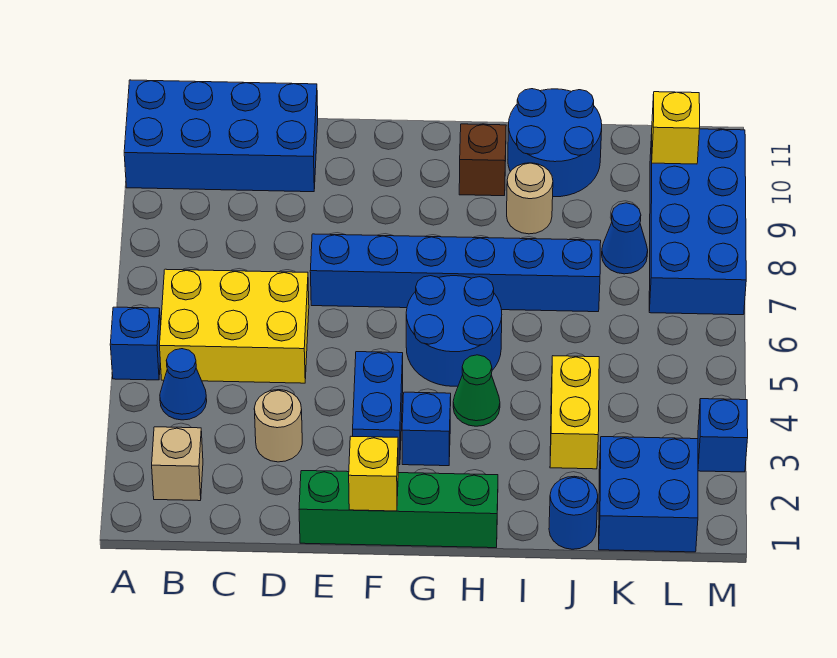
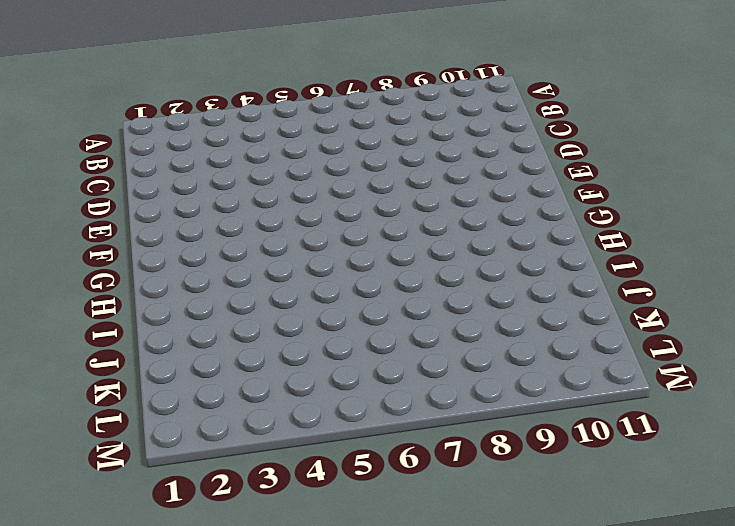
none -> blue 1x1 brick [110,307,161,380]
none -> blue 2x4 brick [124,80,318,192]
none -> tan 1x1 brick [152,427,203,501]

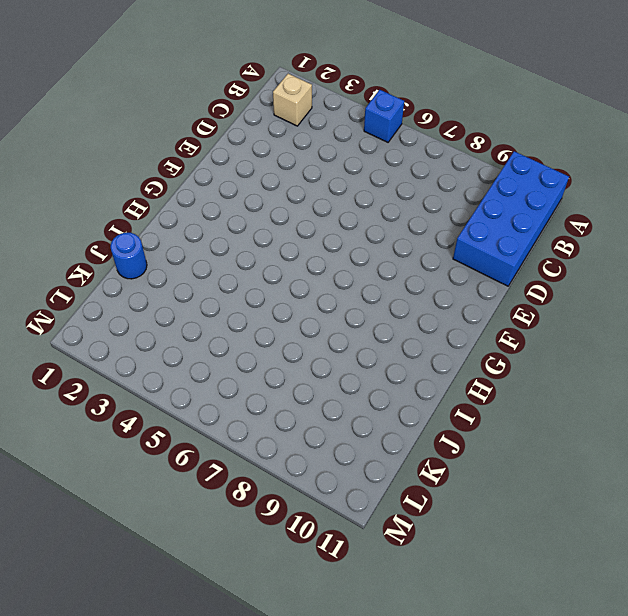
none -> blue 1x1 cone [160,349,207,420]
none -> yellow 2x3 brick [160,269,309,383]
none -> tan 1x1 round brick [254,390,302,462]

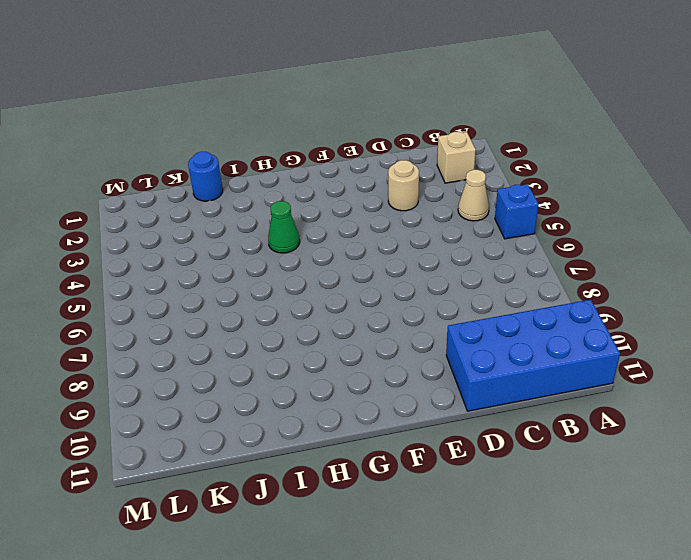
tan 1x1 cone [458,170,489,221] -> blue 1x1 cone [160,349,207,420]
none -> yellow 2x3 brick [160,269,309,383]
none -> green 1x4 brick [299,471,498,548]
none -> blue 1x6 brick [310,234,601,312]

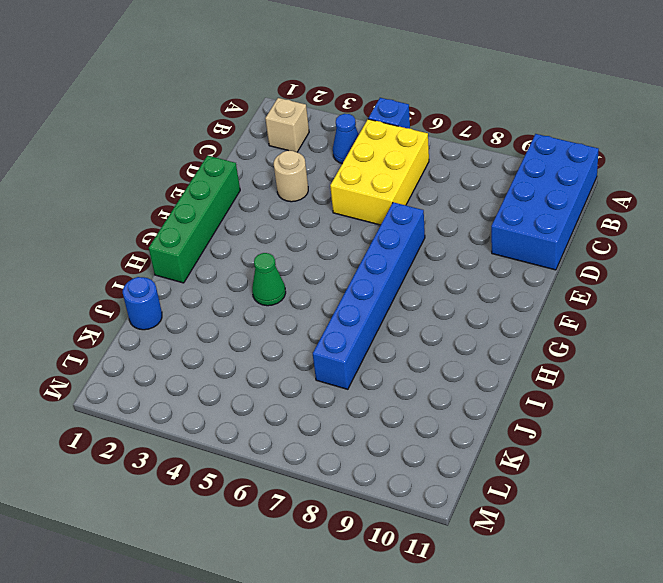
none -> blue 1x2 brick [353,352,403,465]
none -> blue 1x1 brick [402,392,451,466]
none -> blue 2x2 round brick [406,276,502,386]

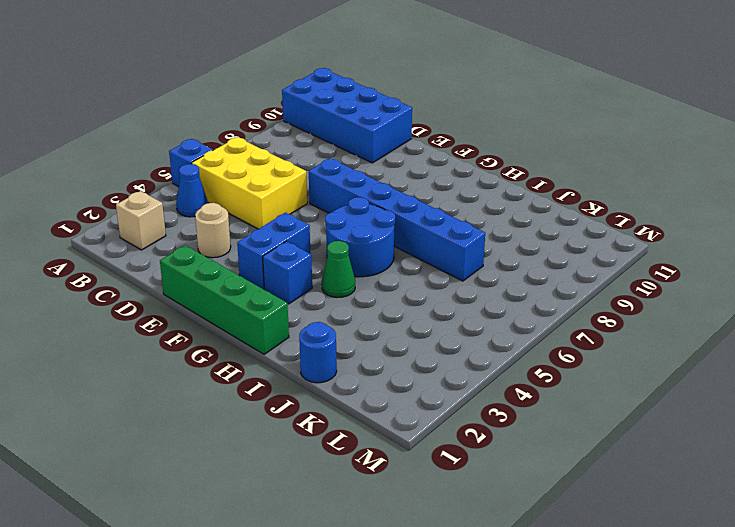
none -> brown 1x1 brick [459,124,506,196]
none -> tan 1x1 round brick [507,163,553,234]
none -> blue 2x2 round brick [508,89,602,197]

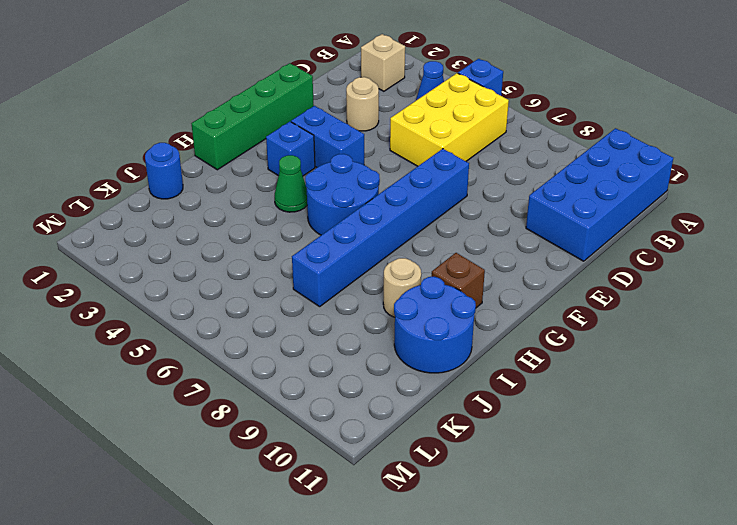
none -> yellow 1x2 brick [550,356,599,469]
none -> blue 2x2 brick [599,437,698,552]
none -> blue 1x1 cone [602,203,648,274]

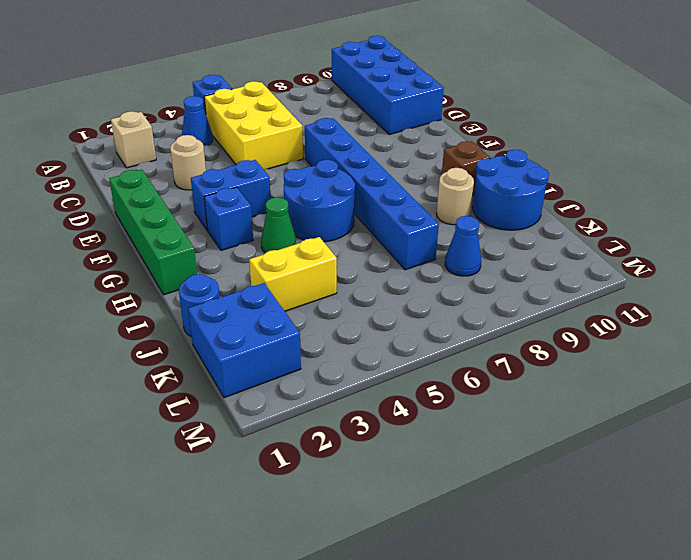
none -> blue 2x4 brick [649,129,746,315]
none -> blue 1x1 brick [698,399,748,472]
none -> yellow 1x1 brick [349,436,398,511]

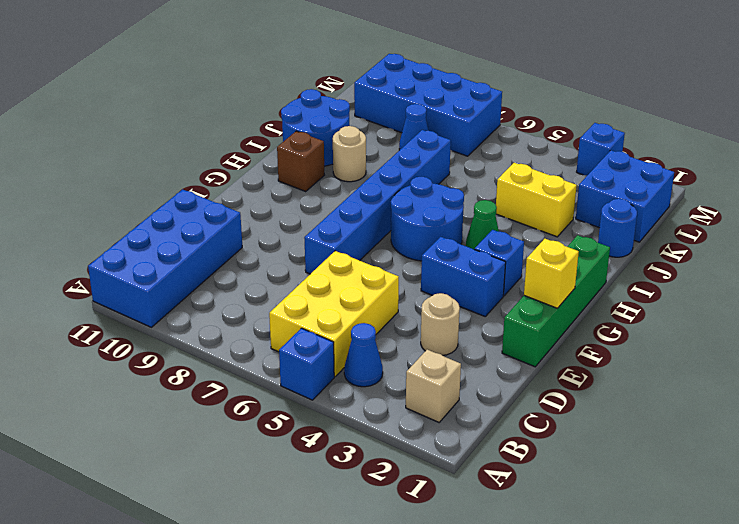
none -> yellow 1x1 brick [652,92,700,164]

